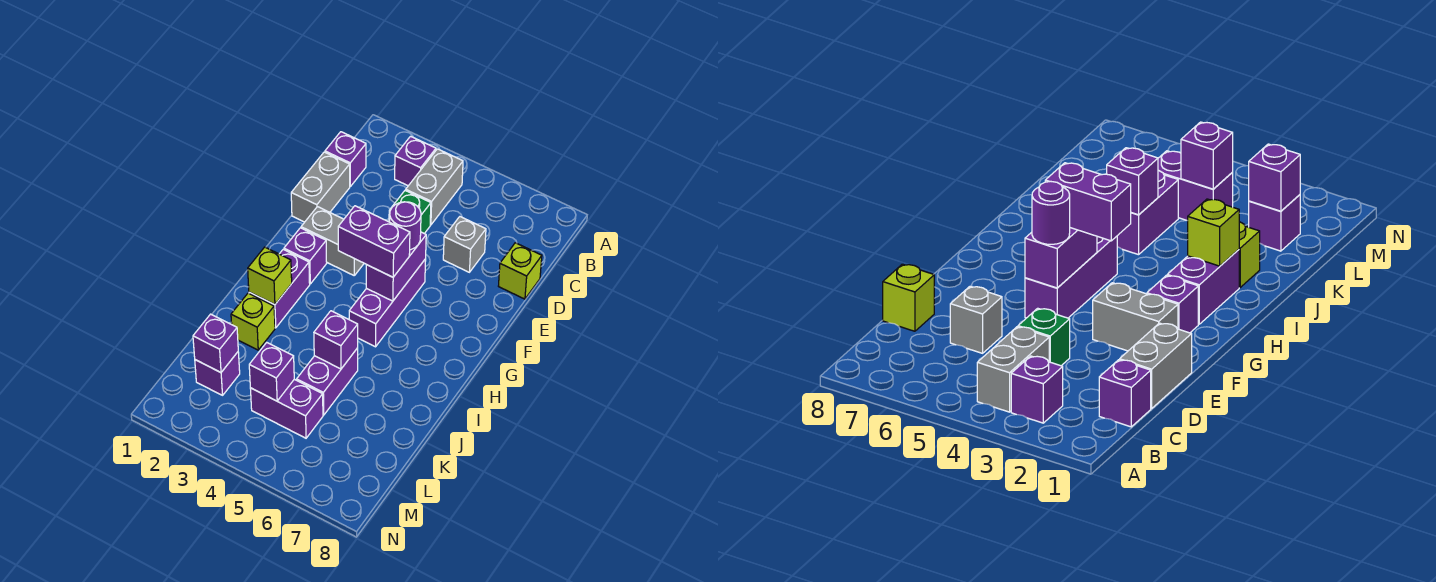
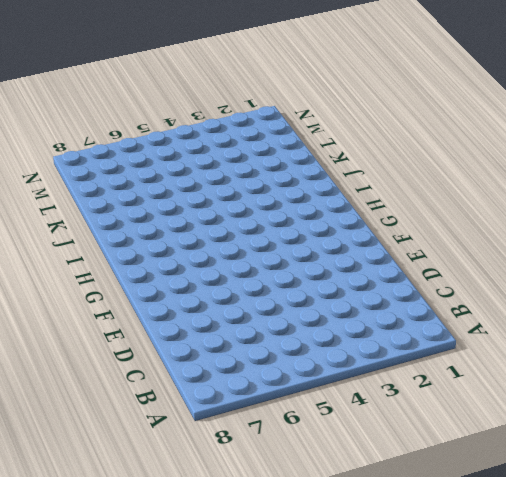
none -> purple 1x1 brick [395,136,436,186]
none -> grey 1x2 brick [406,149,463,225]
none -> purple 1x1 brick [325,132,366,186]

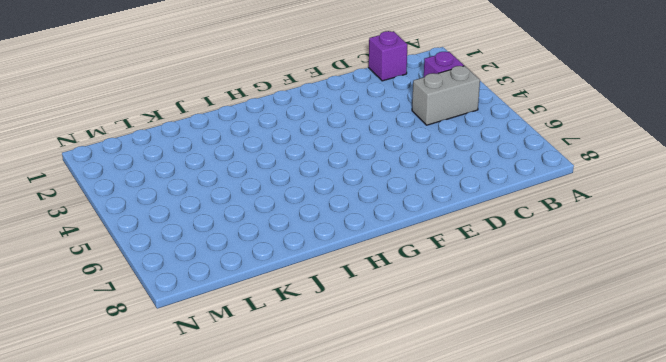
none -> grey 1x2 brick [291,152,350,222]
none -> green 1x1 brick [389,190,431,234]
none -> grey 1x1 brick [443,217,486,272]

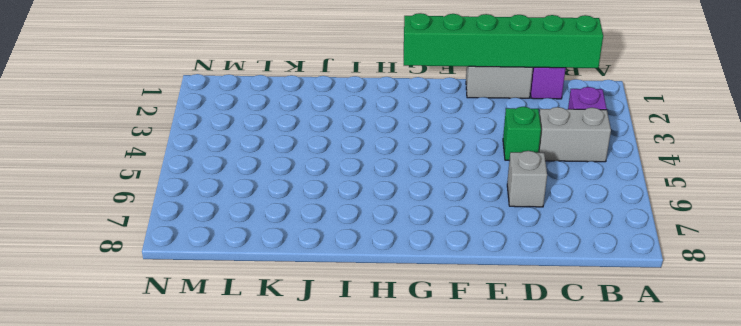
green 1x6 brick [404,13,603,68] -> none
none -> lime 1x1 brick [499,243,542,299]
none -> grey 1x2 brick [301,207,364,275]
none -> purple 1x3 brick [349,259,426,347]

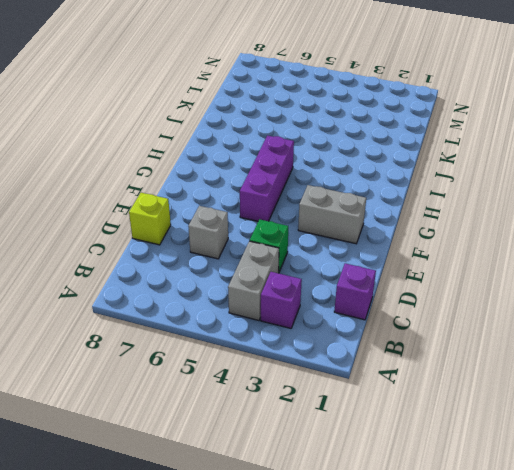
none -> grey 1x2 brick [291,152,350,222]
none -> purple 1x1 brick [284,228,327,284]
none -> purple 1x2 brick [249,249,310,328]

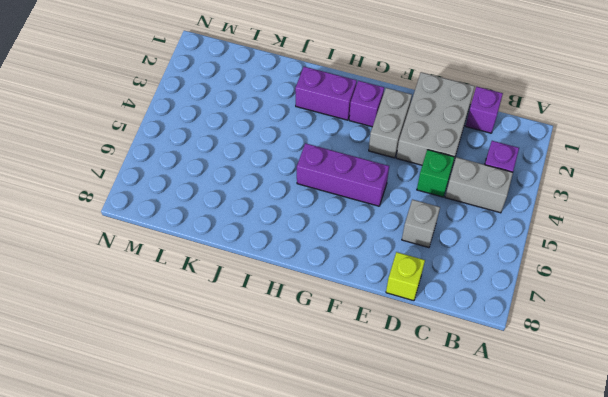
grey 2x3 brick [396,72,475,165] -> grey 1x2 brick [291,152,350,222]
none -> lime 1x1 brick [231,293,275,350]
none -> purple 1x2 brick [297,348,358,415]
none -> purple 1x1 brick [195,352,240,395]

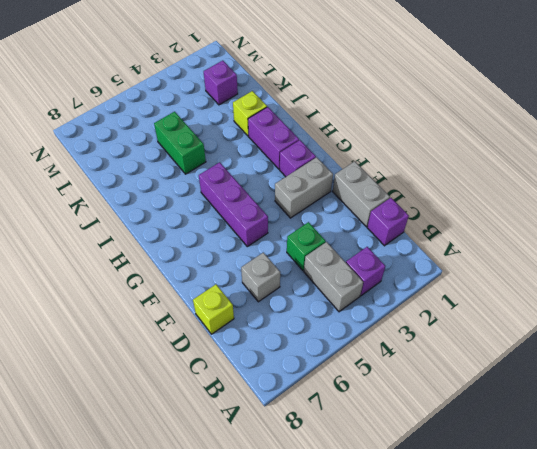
green 1x2 brick [154,112,206,174] -> purple 1x2 brick [297,348,358,415]
none -> purple 1x2 brick [250,379,323,438]
none -> purple 1x2 brick [366,232,426,301]
none -> lime 1x1 brick [248,247,292,305]

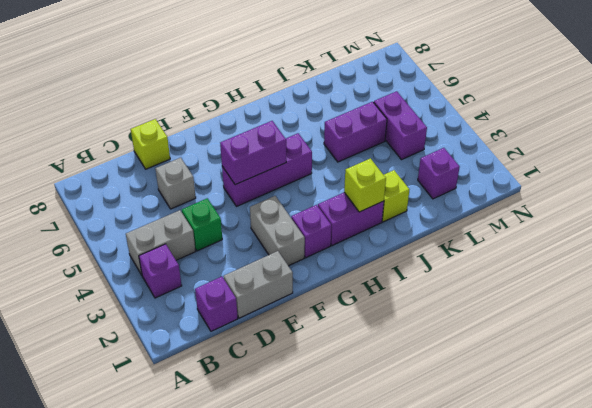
none -> purple 1x1 brick [314,311,358,369]
none -> purple 1x1 brick [193,314,238,373]
none -> purple 1x1 brick [249,343,294,401]

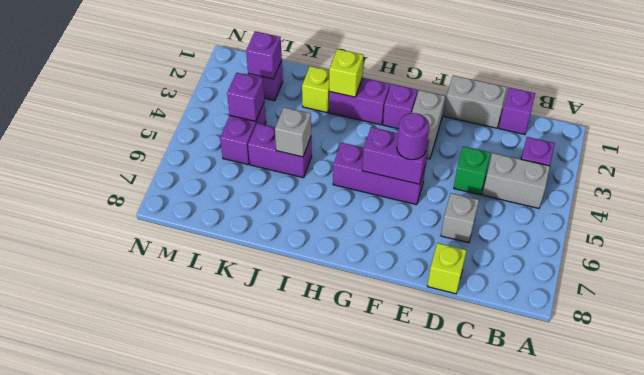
grey 1x1 brick [275,107,311,157] -> purple 1x1 brick [314,311,358,369]
none -> purple 1x2 brick [338,206,410,277]

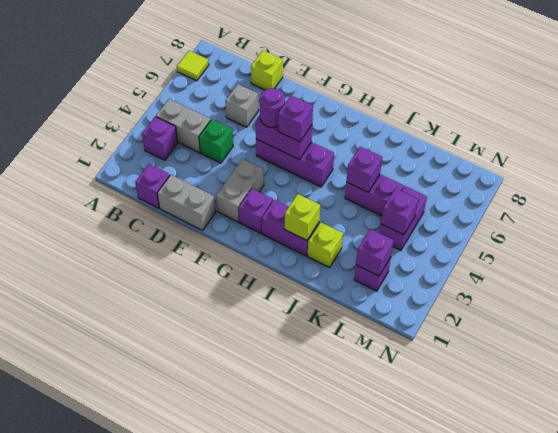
lime 1x1 tile [177,51,209,81] -> none
purple 1x1 brick [278,95,313,142] -> purple 1x2 brick [338,206,410,277]

